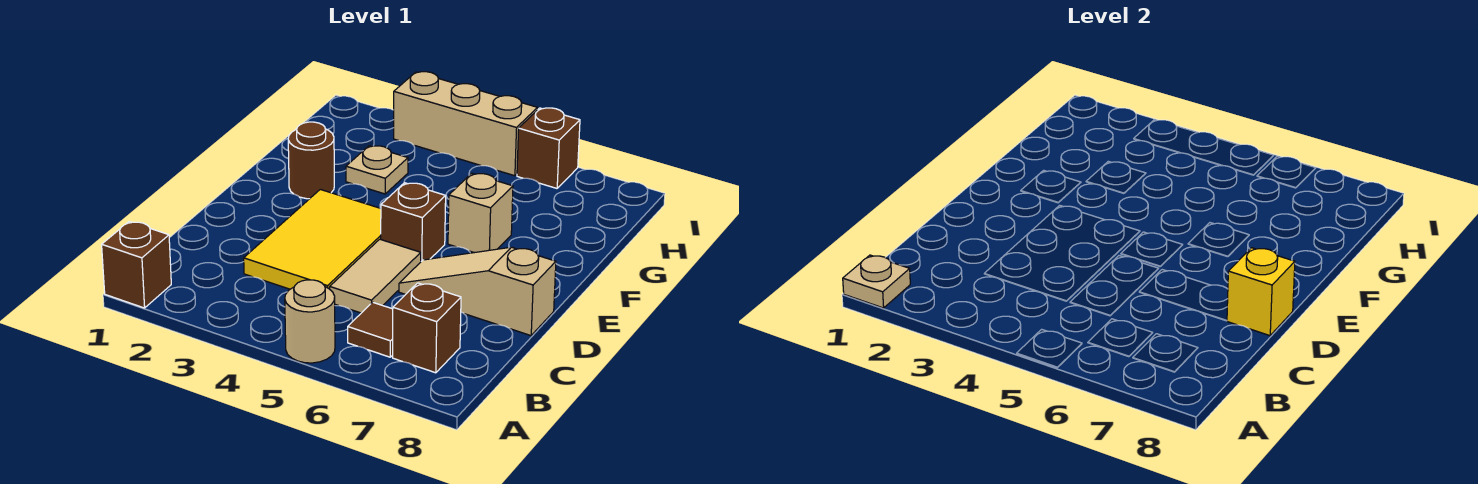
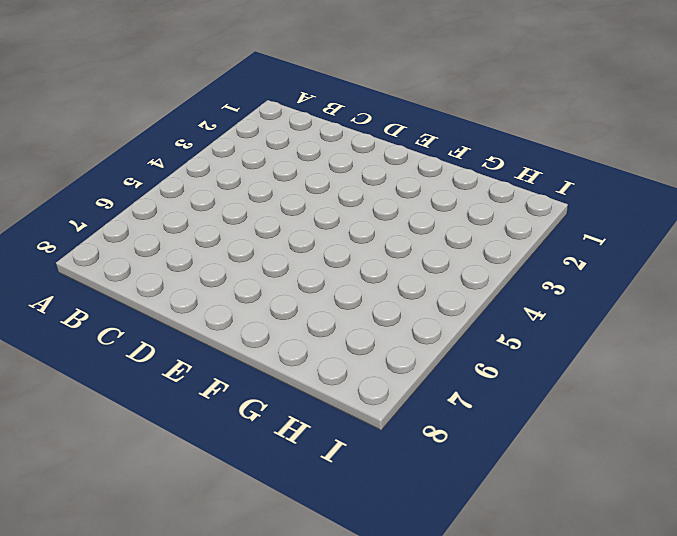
none -> brown 1x1 brick [102,222,171,308]
none -> tan 1x1 round brick [285,280,335,363]
none -> brown 1x1 tile [348,302,393,357]

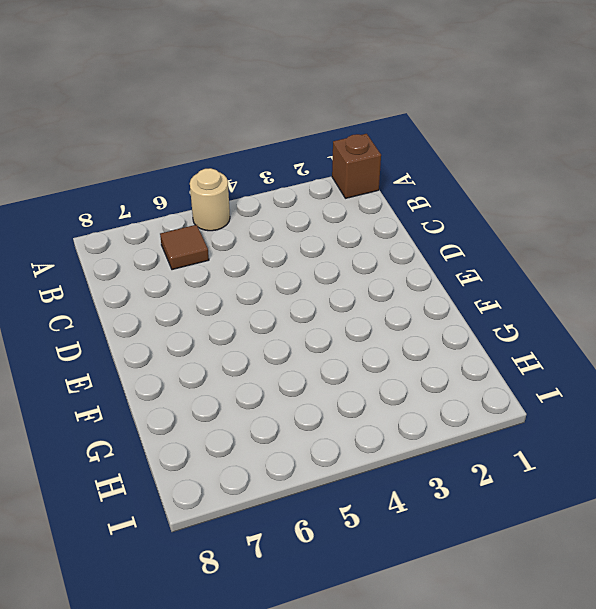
none -> brown 1x1 brick [393,283,461,373]
none -> yellow 2x3 tile [244,189,381,289]
none -> tan 1x2 tile [330,239,421,313]

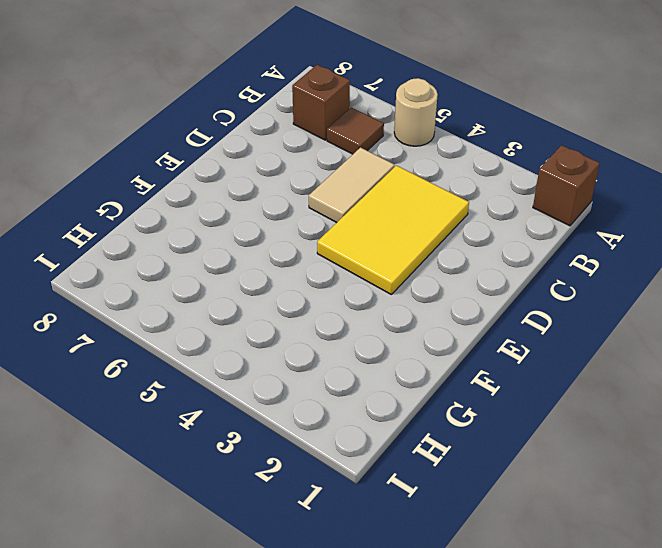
none -> tan 1x3 slope [399,247,556,336]
none -> brown 1x1 brick [381,183,446,261]
none -> brown 1x1 round brick [288,122,334,199]

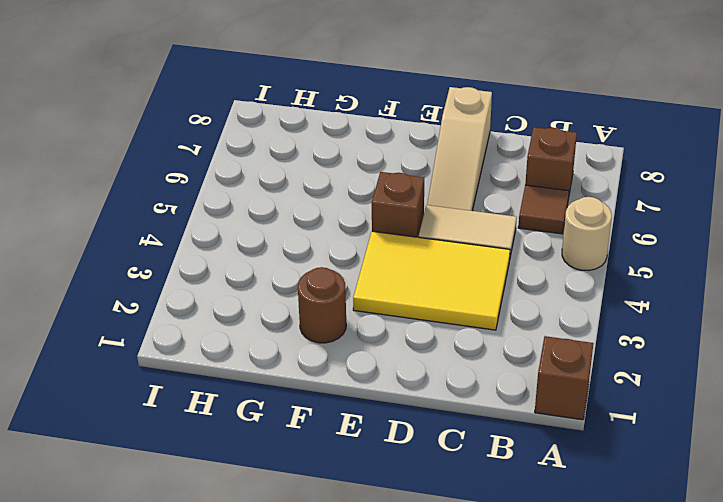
none -> tan 1x1 brick [448,173,513,253]
none -> tan 1x1 plate [346,146,408,194]
none -> tan 1x3 brick [394,72,538,176]

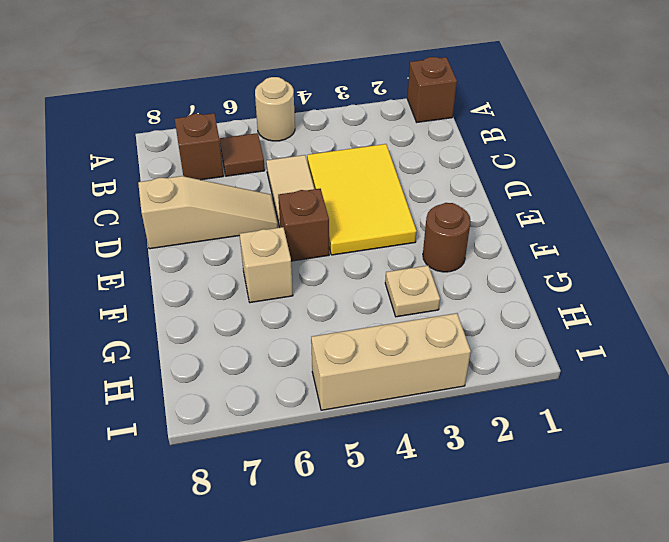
none -> brown 1x1 brick [517,108,580,188]
none -> tan 1x1 plate [843,255,910,308]
none -> yellow 1x1 brick [1227,248,1295,336]

